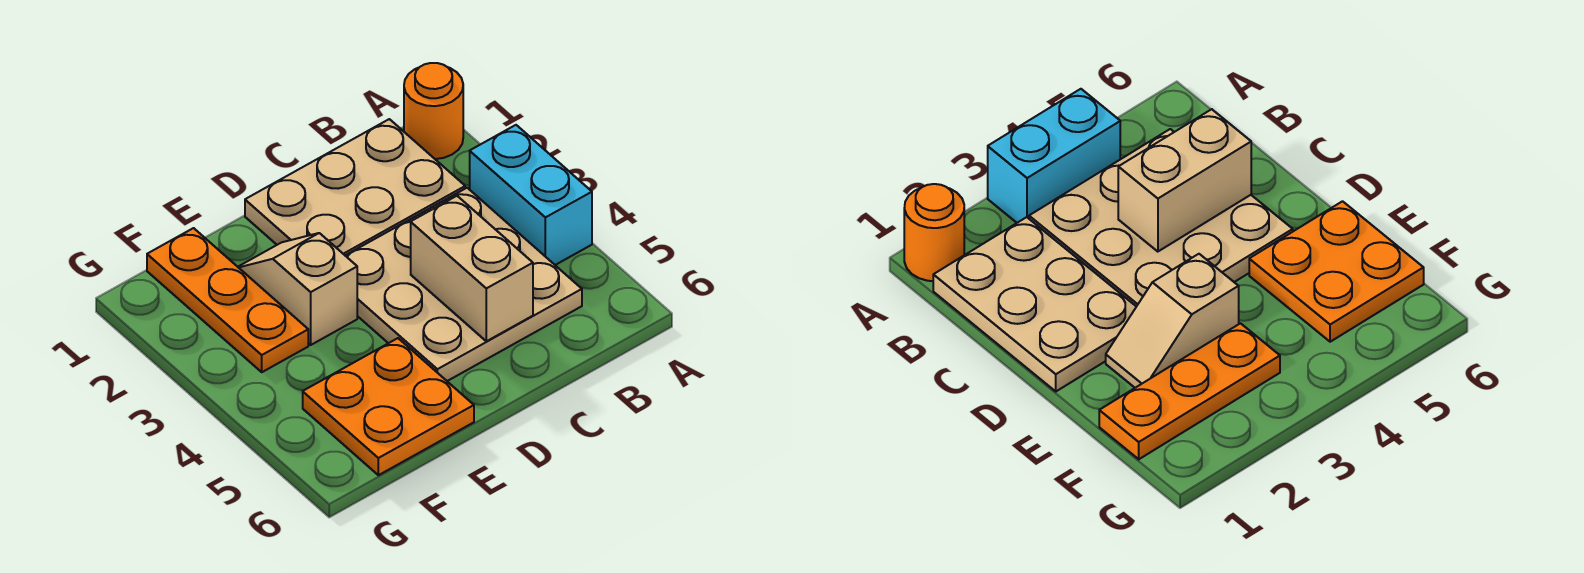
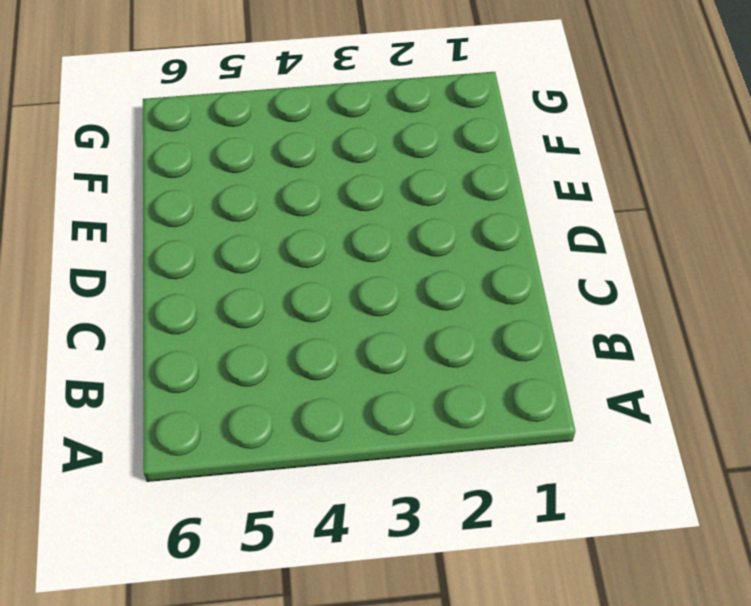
none -> orange 1x1 round brick [404,63,463,159]
none -> cyan 1x2 brick [470,125,592,265]

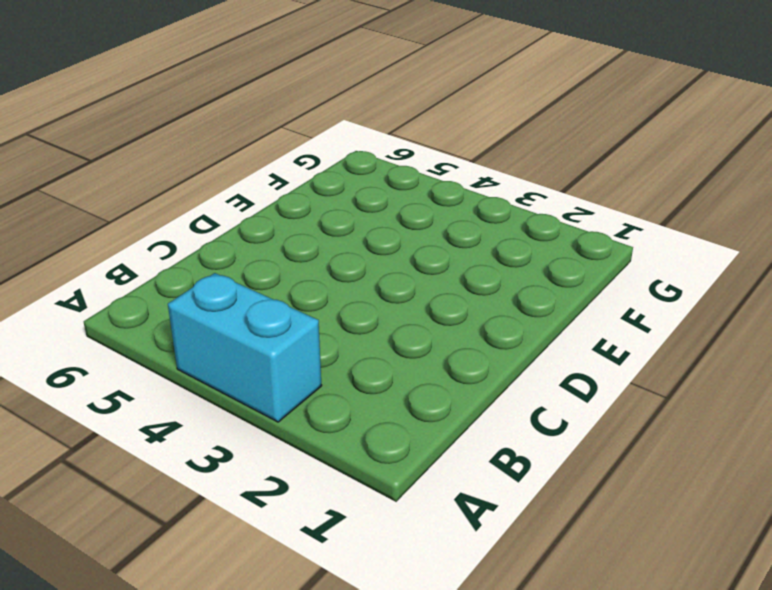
none -> orange 1x1 round brick [404,63,463,159]
none -> tan 2x3 plate [245,119,465,255]

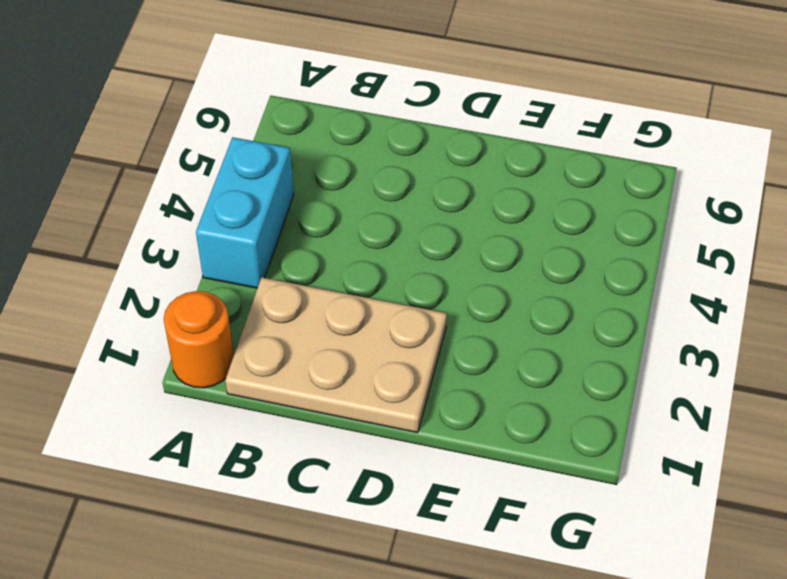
none -> tan 3x3 plate [345,188,582,381]
none -> tan 1x2 slope [238,233,357,345]

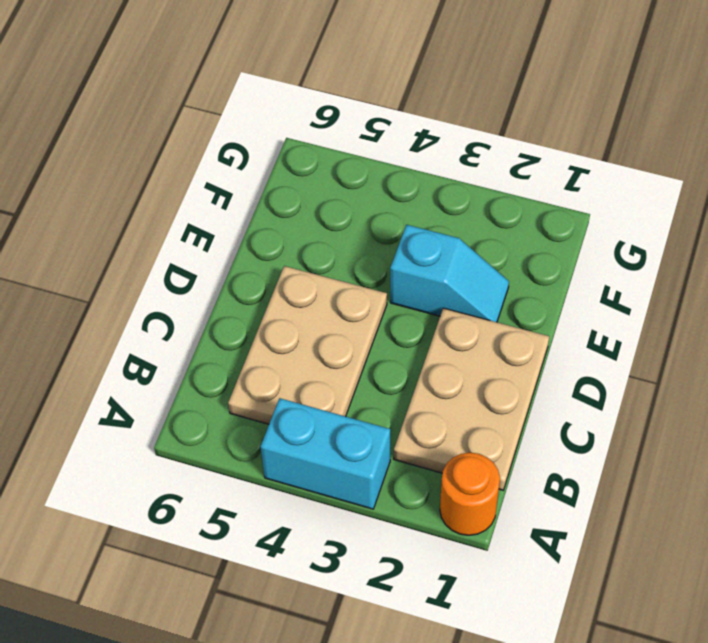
tan 2x3 plate [228,266,387,424] -> tan 3x3 plate [345,188,582,381]
cyan 1x2 slope [390,225,509,322] -> tan 1x2 slope [238,233,357,345]
none -> orange 2x2 plate [303,338,474,475]
none -> orange 1x3 plate [147,228,308,372]

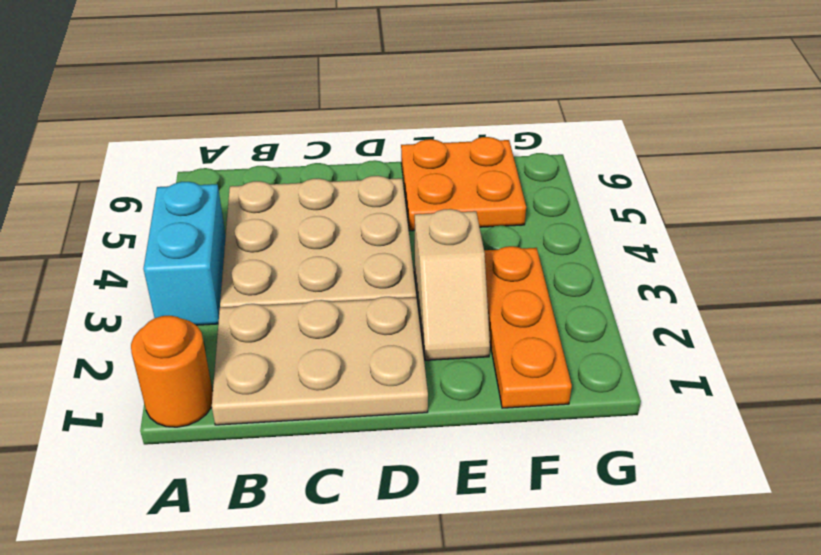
none -> tan 1x2 brick [411,196,533,341]

